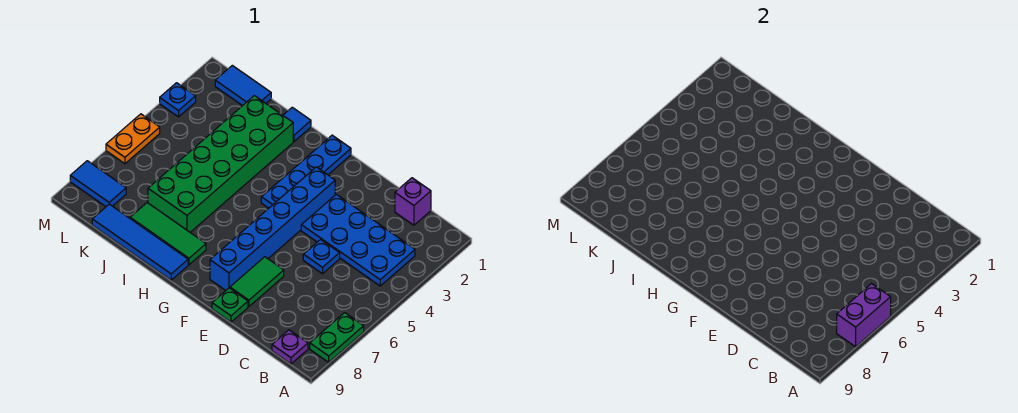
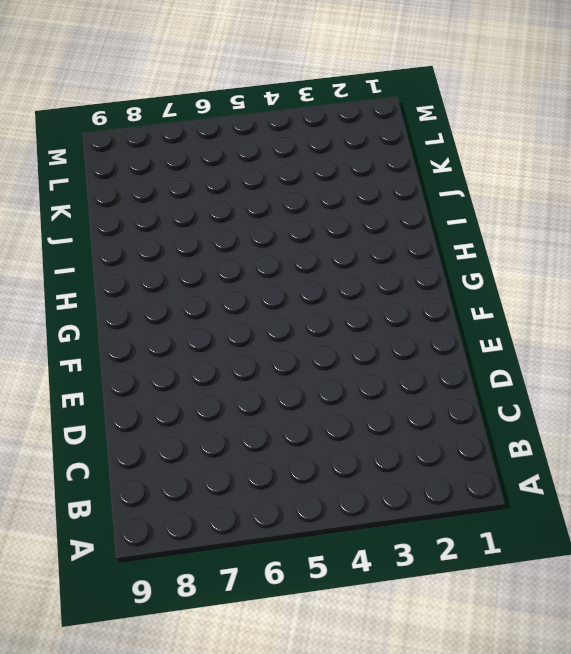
none -> green 1x2 plate [310,313,364,362]
none -> blue 2x4 plate [301,194,415,286]
none -> purple 1x1 plate [272,330,308,364]

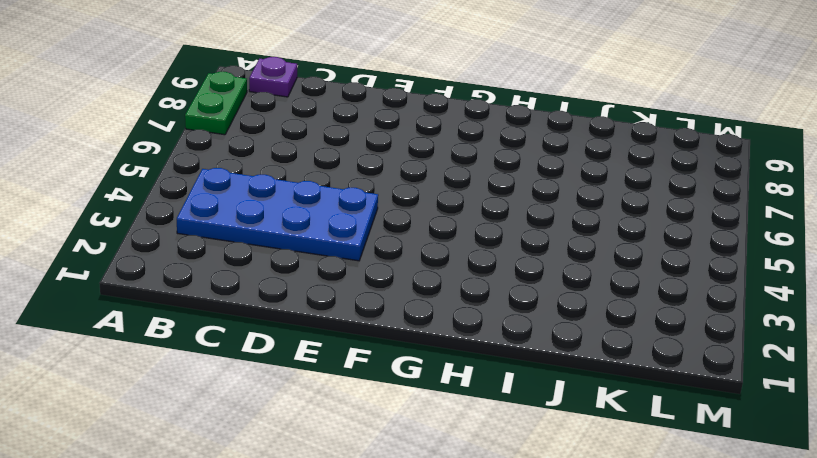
none -> purple 1x1 brick [395,178,431,225]
none -> blue 1x1 plate [303,240,340,274]
none -> green 1x2 tile [230,257,284,306]

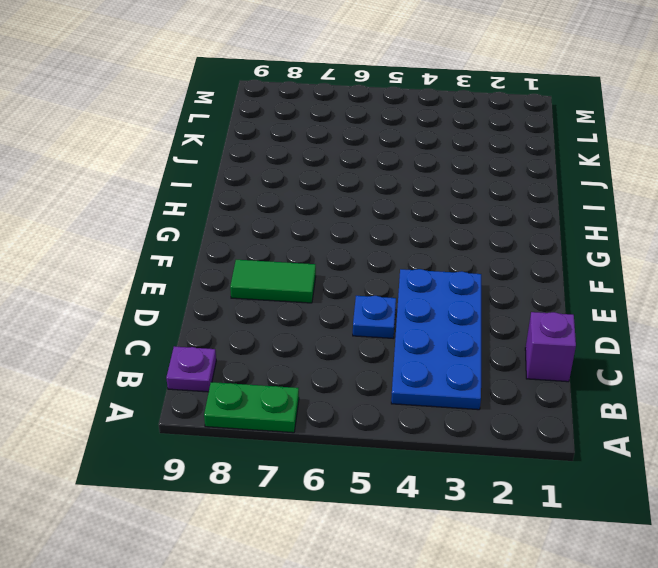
none -> green 1x1 plate [212,288,248,322]
none -> blue 1x6 brick [210,167,335,290]
none -> blue 1x4 plate [261,135,351,208]

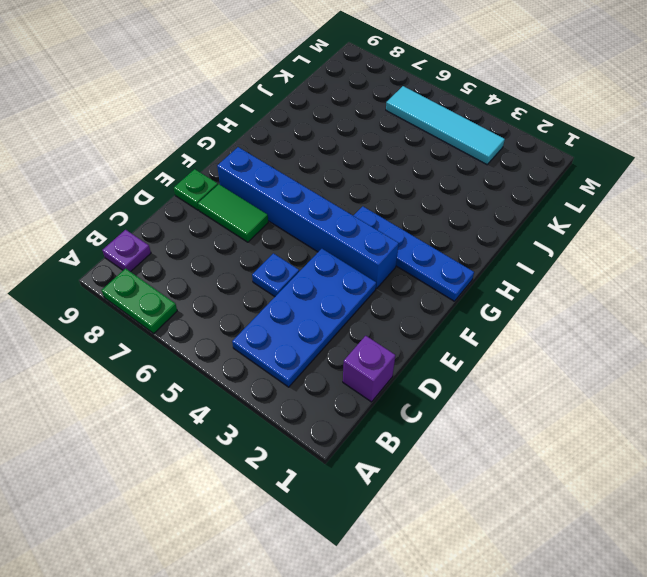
cyan 1x4 tile [386,86,505,165] -> none
none -> green 1x3 tile [130,203,206,265]
none -> blue 1x4 tile [92,204,188,280]
none -> blue 1x1 tile [283,107,311,141]

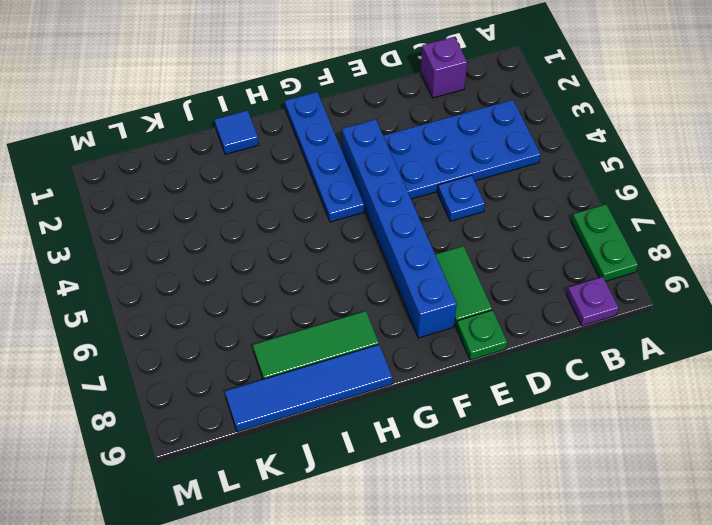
none -> green 2x6 brick [148,96,293,232]
none -> blue 1x2 tile [215,65,271,106]
none -> blue 1x2 tile [70,161,126,207]

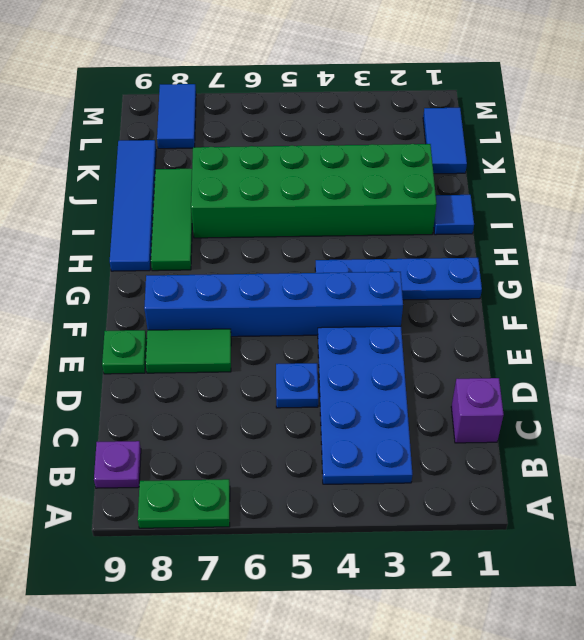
none -> blue 1x1 plate [160,83,196,117]
none -> orange 1x2 plate [106,114,160,164]
none -> purple 1x2 brick [837,284,891,347]

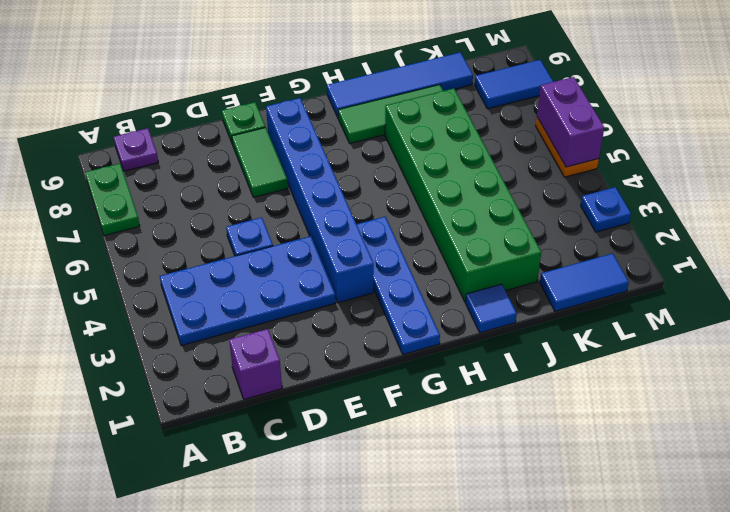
purple 1x2 brick [537,77,604,167] -> purple 1x2 brick moved to [837,284,891,347]

